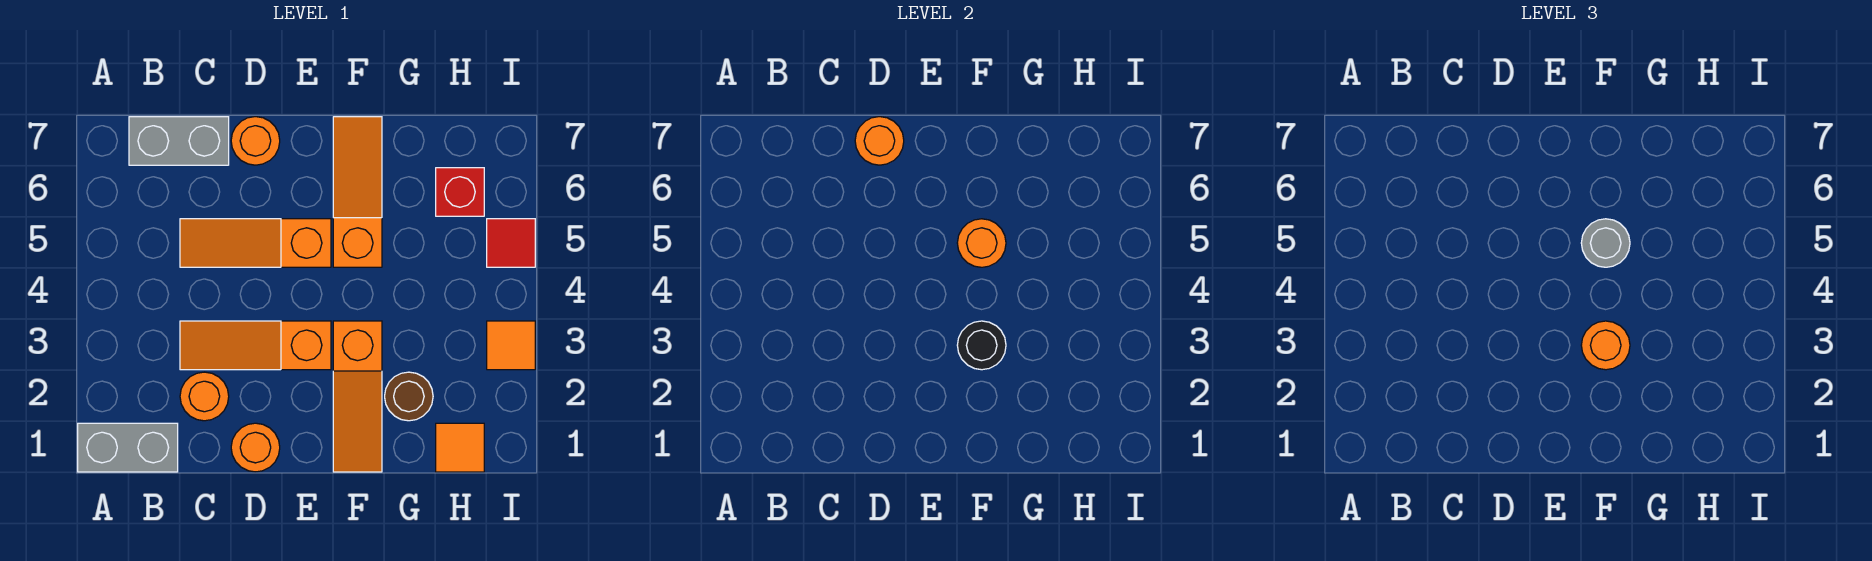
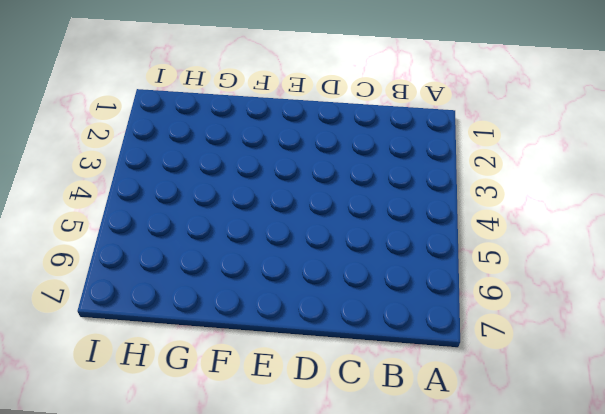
none -> grey 1x2 brick [78,423,178,472]
none -> grey 1x2 brick [129,117,229,165]
none -> orange 1x1 round brick [180,372,229,421]

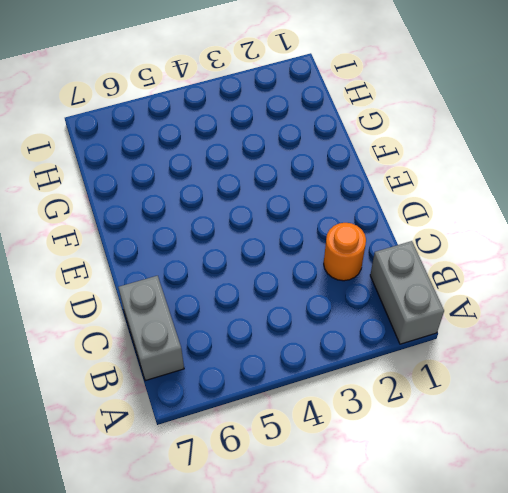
none -> orange 1x3 slope [180,321,331,370]
none -> orange 1x3 slope [180,219,331,267]
none -> orange 1x1 round brick [231,423,280,472]

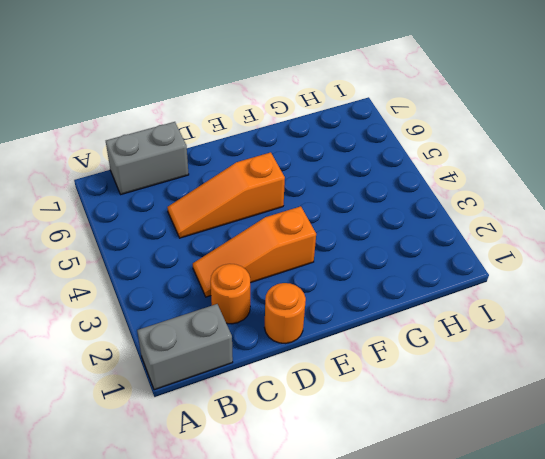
none -> orange 1x1 round brick [231,117,280,165]
none -> orange 1x3 slope [333,321,382,472]
none -> orange 1x3 slope [333,117,382,267]

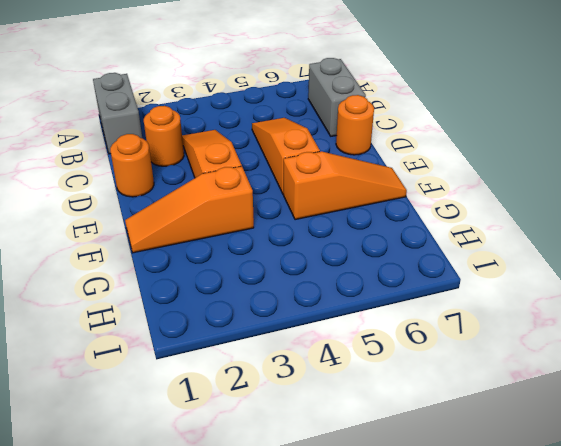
none -> brown 1x1 round brick [385,372,433,421]
none -> orange 1x1 tile [436,423,484,472]
none -> red 1x1 brick [436,168,484,216]

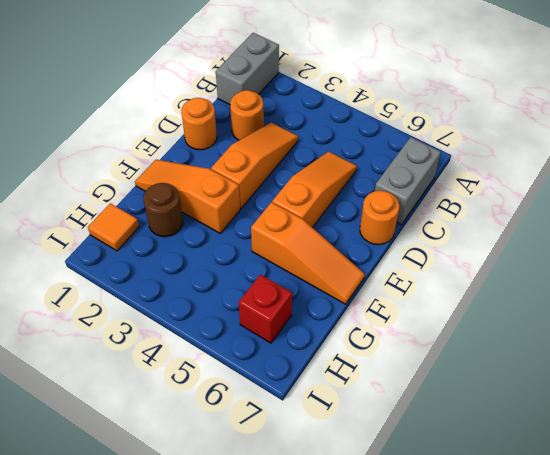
none -> orange 1x1 tile [487,321,535,370]
none -> red 1x1 tile [487,219,535,267]
none -> orange 1x1 round brick [855,117,904,165]

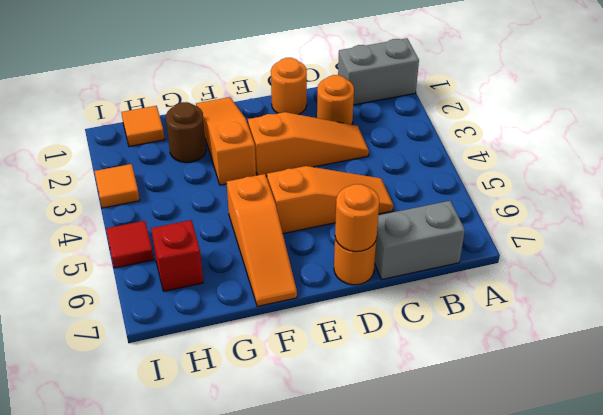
none -> black 1x1 round brick [957,321,1006,370]
none -> orange 1x1 round brick [957,219,1006,267]
none -> orange 1x1 round brick [1581,321,1630,370]

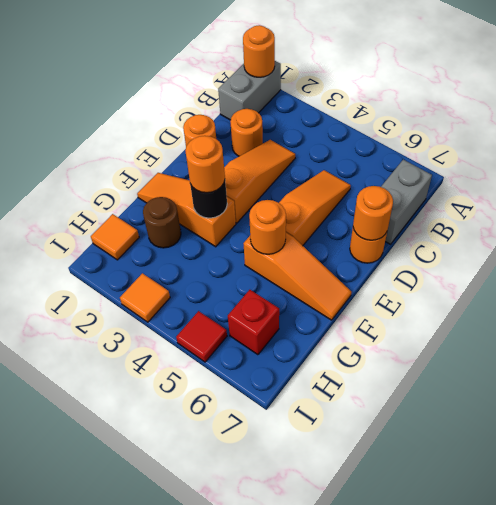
orange 1x1 round brick [243,25,275,77] -> none
none -> grey 1x1 round brick [1581,219,1630,267]

